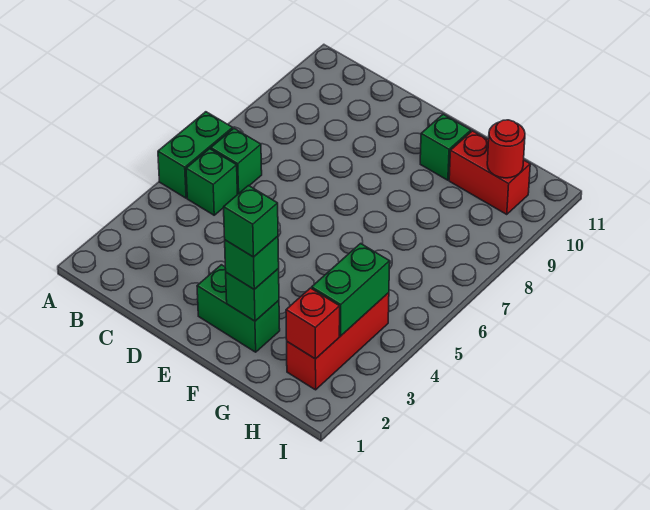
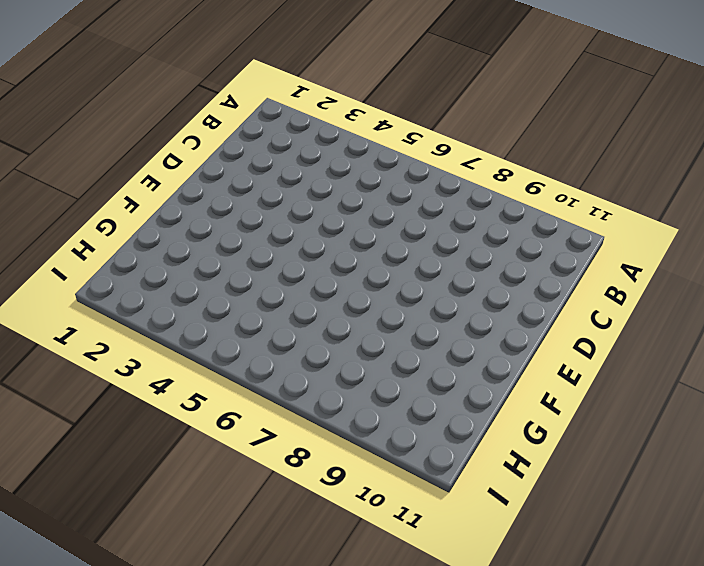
none -> green 1x2 brick [158,112,233,198]
none -> green 1x1 brick [186,149,237,215]
none -> green 1x1 brick [211,129,262,194]

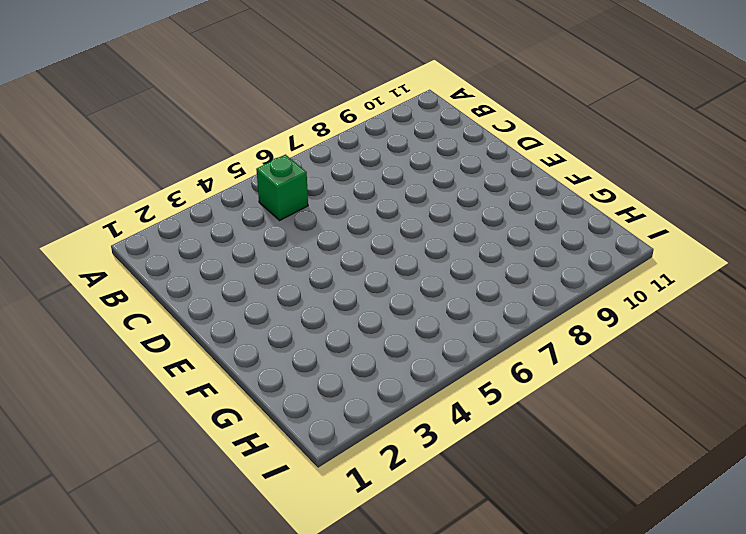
none -> green 1x2 brick [158,112,233,198]
none -> green 1x1 brick [211,129,262,194]
none -> green 1x2 brick [197,265,280,352]

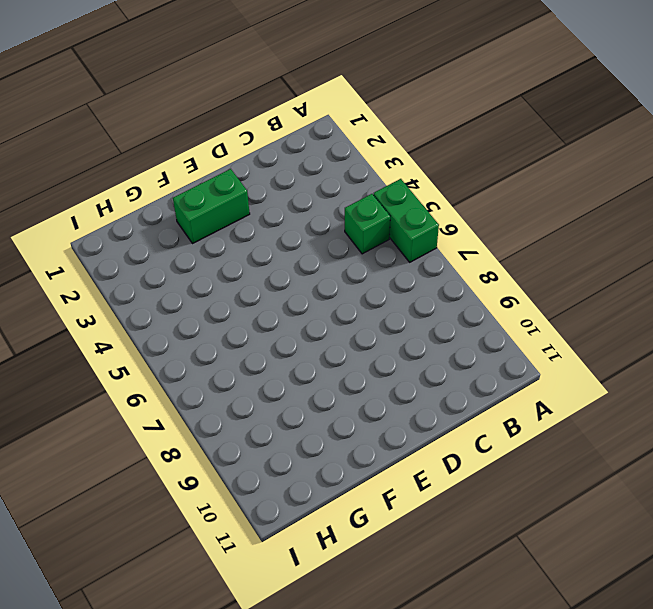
none -> green 1x1 brick [211,129,262,194]
none -> green 1x1 brick [420,114,471,180]
none -> red 1x2 brick [449,131,530,214]

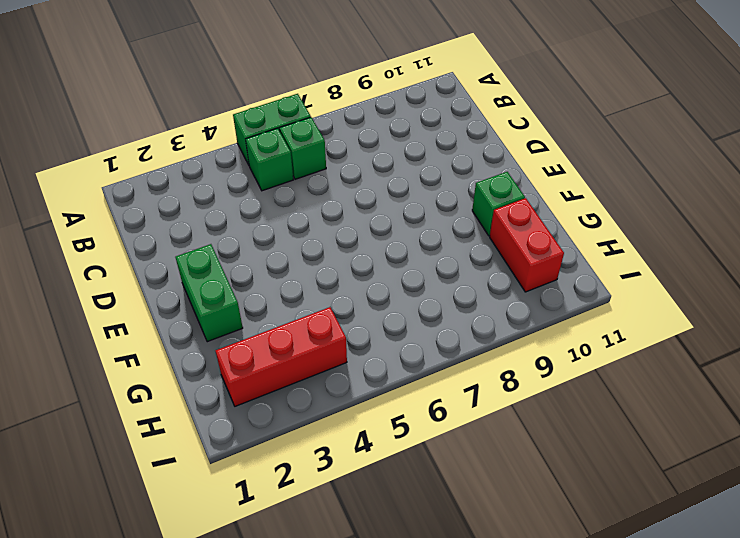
none -> green 1x1 brick [226,269,279,321]
none -> red 1x1 brick [286,288,340,359]
none -> green 1x2 brick [312,244,390,336]

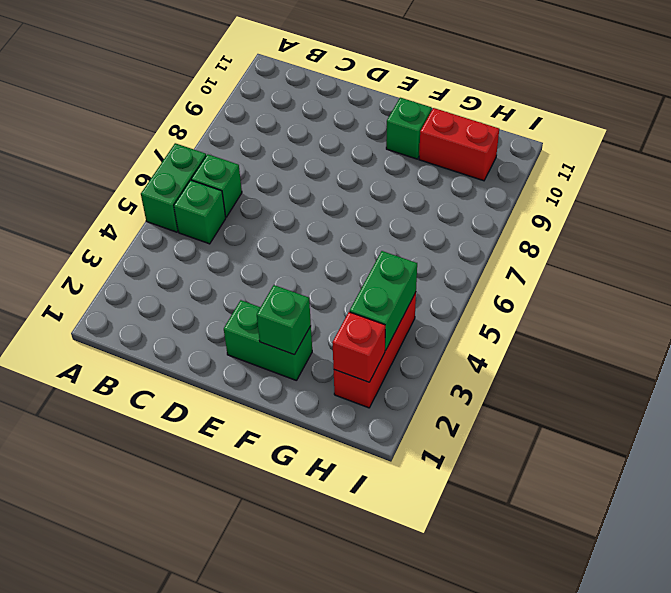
none -> red 1x1 round brick [487,120,525,178]
none -> green 1x1 brick [225,236,279,289]
none -> green 1x1 brick [224,186,278,257]

